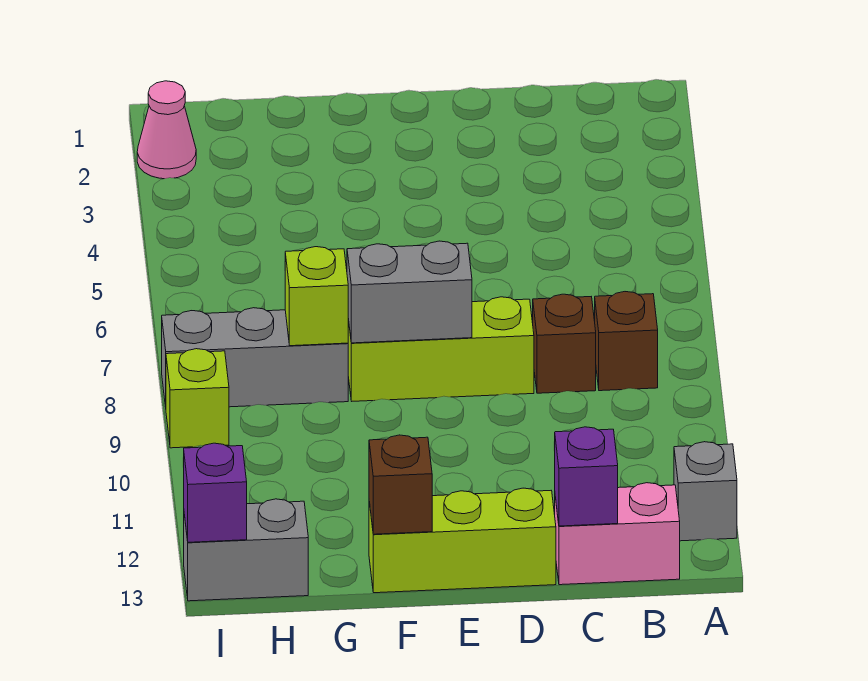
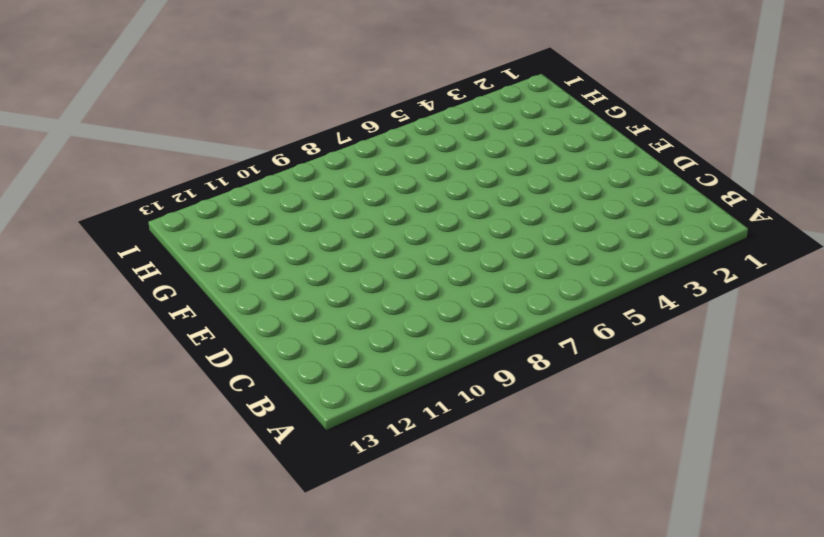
none -> grey 1x1 brick [674,442,737,541]
none -> brown 1x1 brick [595,292,658,391]
none -> pink 1x2 brick [555,483,680,585]

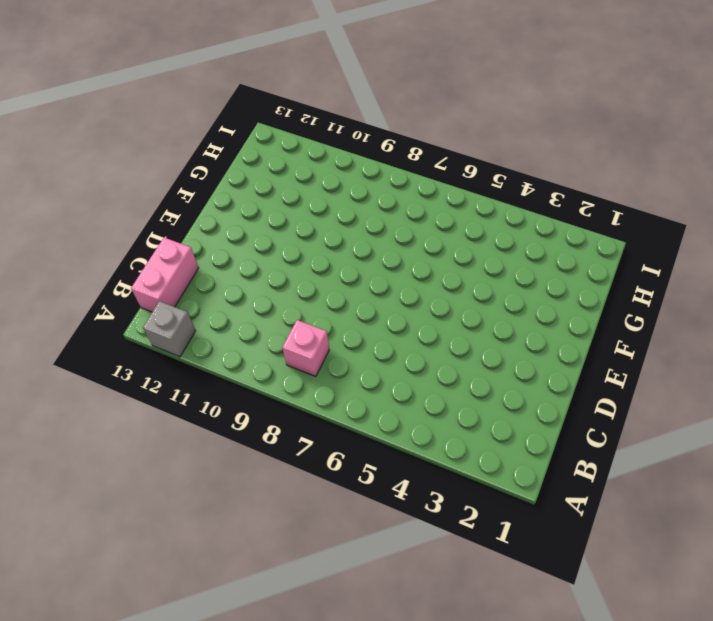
pink 1x1 brick [282,320,329,376] -> brown 1x1 brick [595,292,658,391]
none -> brown 1x1 brick [533,294,596,393]
none -> lime 1x3 brick [348,297,534,401]
none -> lime 1x3 brick [369,488,556,593]

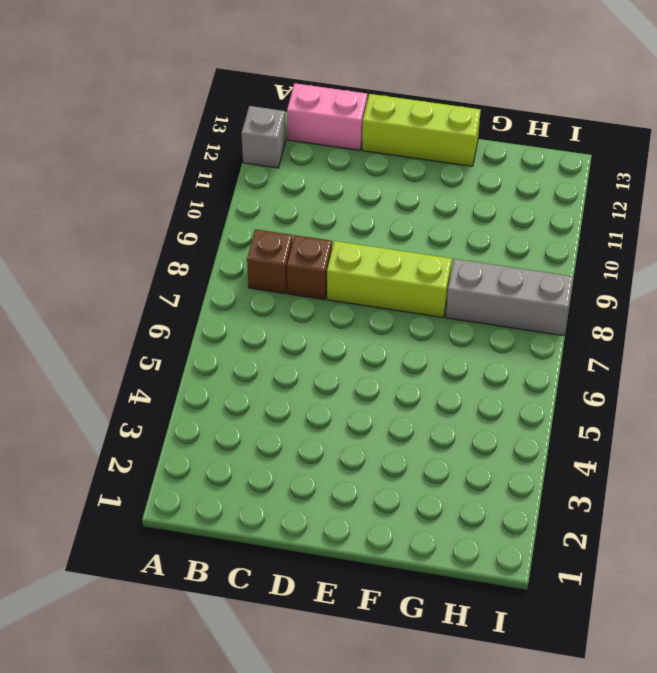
none -> grey 1x2 brick [184,499,308,601]
none -> pink 1x1 cone [137,81,196,179]
none -> lime 1x1 brick [166,349,229,448]

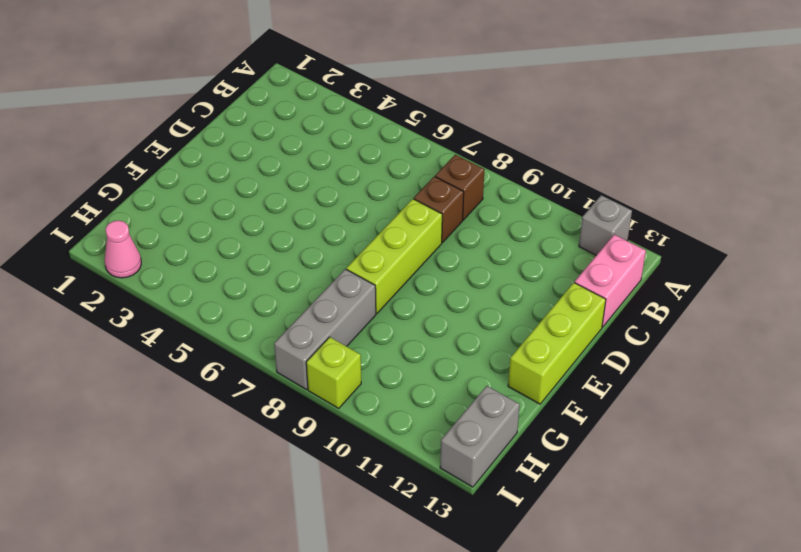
none -> purple 1x1 brick [555,427,618,526]
none -> grey 1x2 brick [347,241,472,343]
none -> brown 1x1 brick [369,435,432,534]

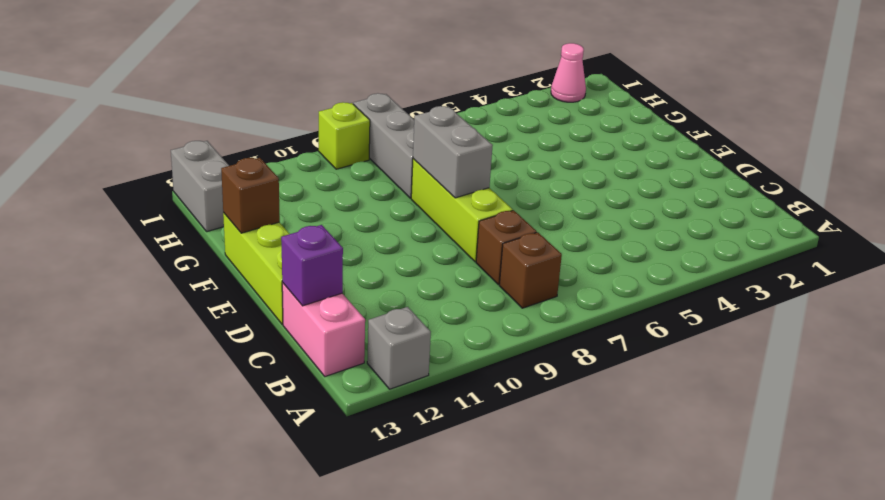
none -> lime 1x1 brick [285,247,348,346]
none -> purple 1x1 brick [184,443,247,542]

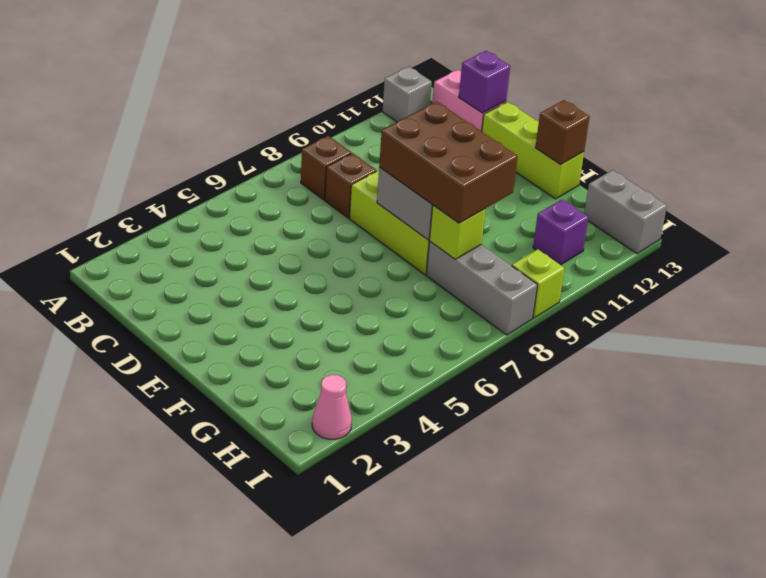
brown 2x3 brick [379,102,518,223] -> none
purple 1x1 brick [533,199,589,265] -> purple 1x1 brick moved to [184,443,247,542]

